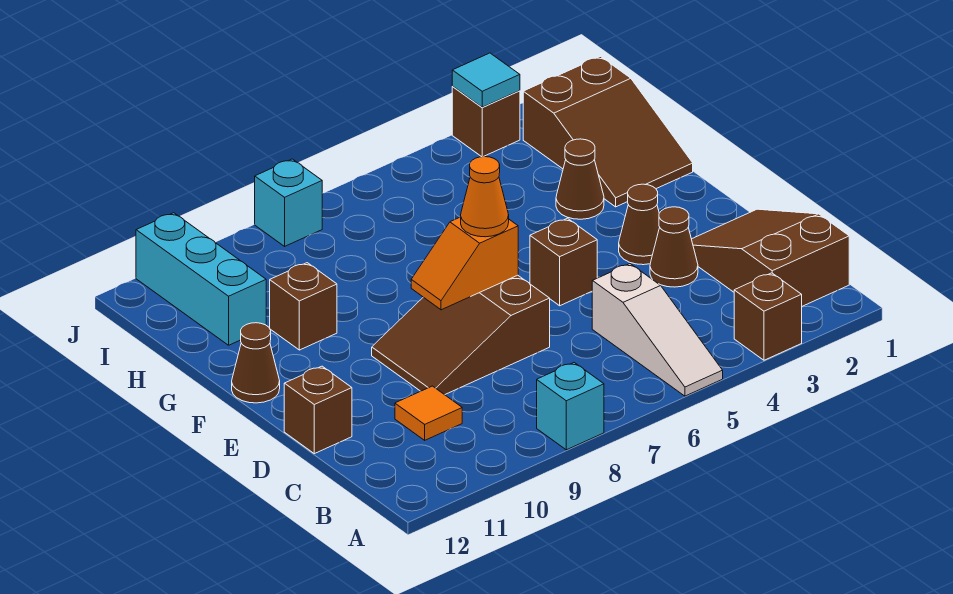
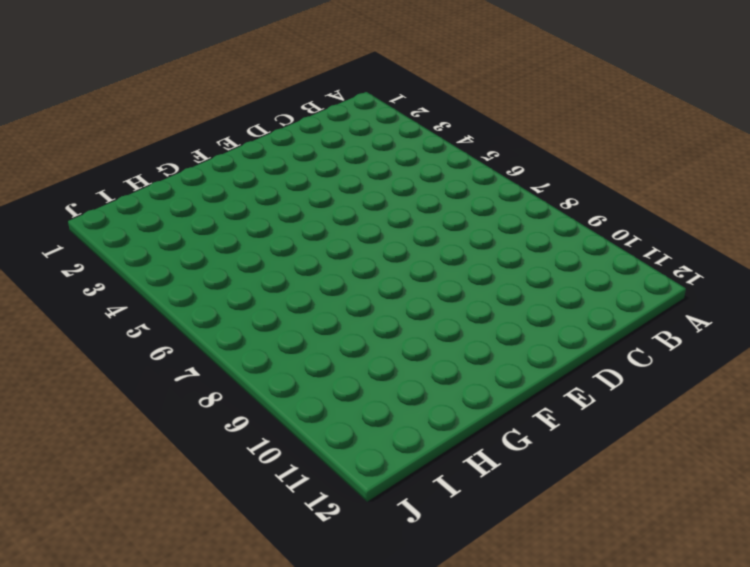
none -> brown 1x1 brick [734,273,802,360]
none -> white 1x3 slope [592,264,723,396]
none -> cyan 1x1 brick [537,363,604,450]

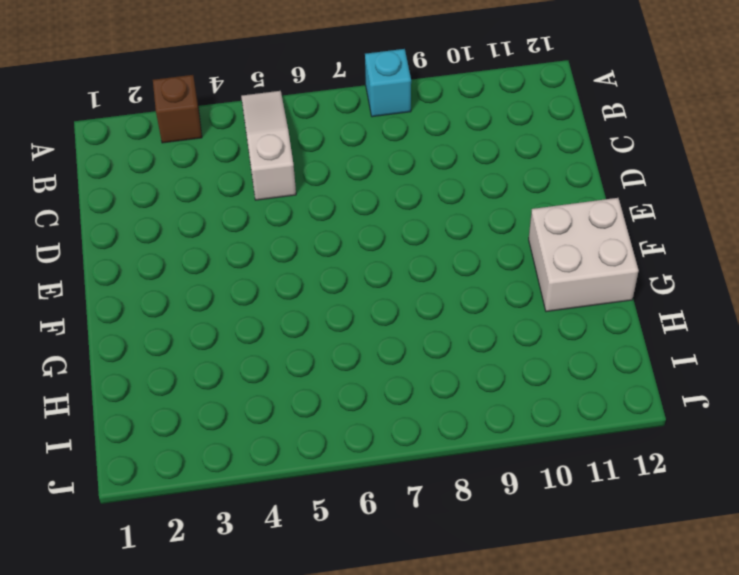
white 2x2 brick [529,198,639,312] -> brown 1x1 cone [232,323,280,403]
none -> brown 2x3 slope [692,209,849,306]
none -> orange 1x1 tile [395,386,462,440]
none -> brown 1x1 cone [650,207,698,287]

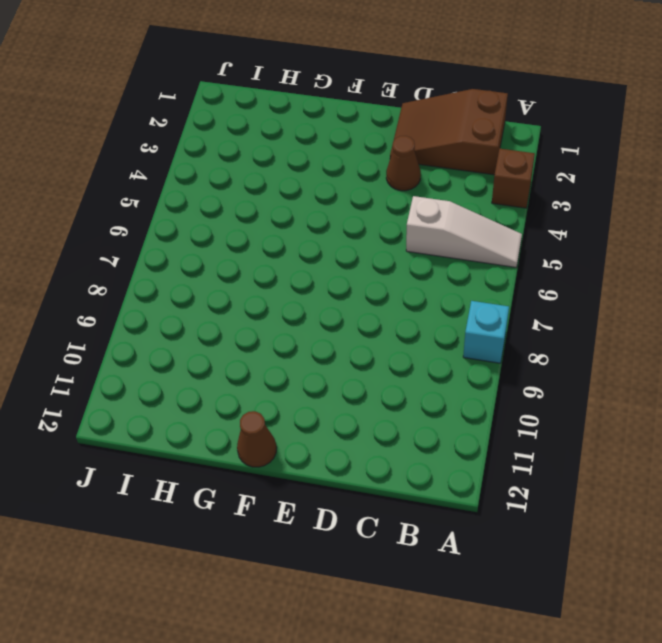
none -> orange 1x1 tile [395,386,462,440]
none -> brown 2x3 slope [372,275,550,395]
none -> brown 1x1 brick [284,366,352,454]

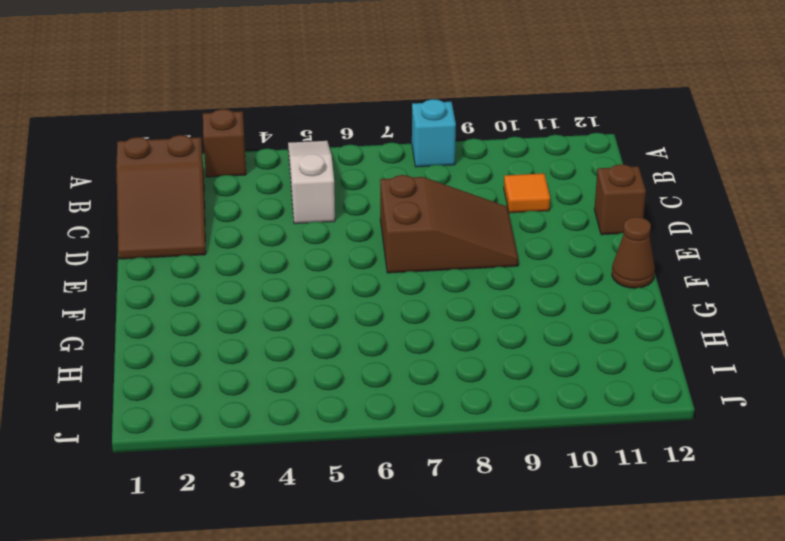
none -> brown 1x1 cone [650,207,698,287]
none -> brown 1x1 cone [619,184,660,265]
none -> brown 1x1 brick [530,218,597,306]

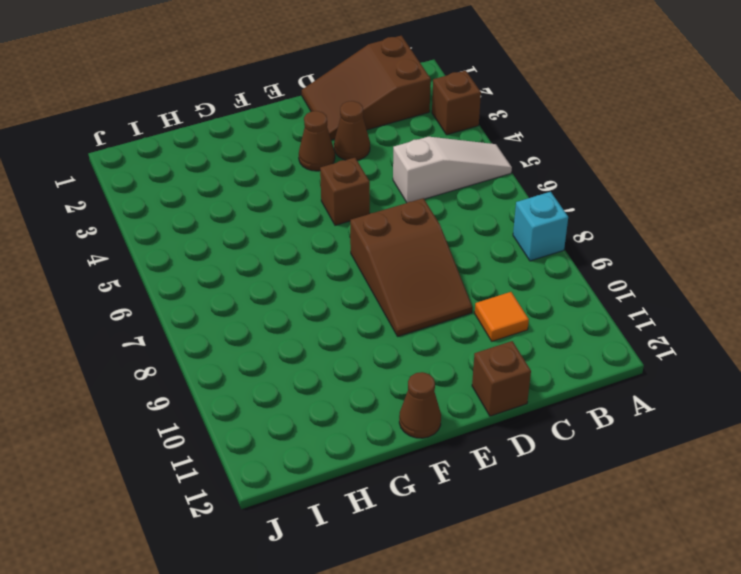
none -> brown 2x3 slope [523,56,693,207]
none -> brown 1x1 cone [556,139,604,219]
none -> brown 1x1 brick [270,263,337,350]

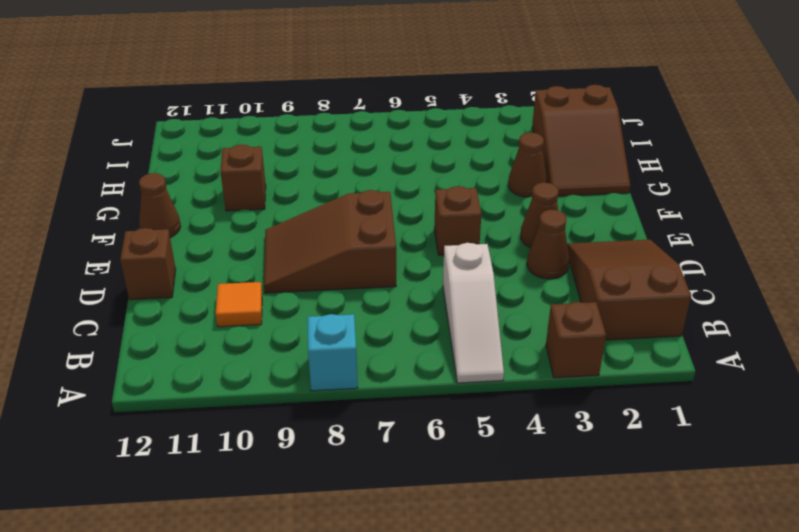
none -> cyan 1x3 brick [136,213,266,345]
none -> brown 1x1 brick [452,87,520,157]
none -> cyan 1x1 brick [255,159,322,246]

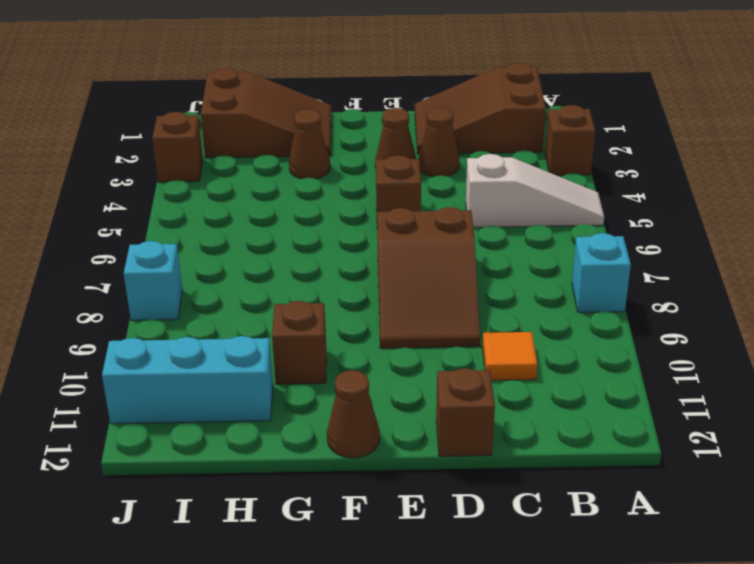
none -> orange 1x2 slope [411,217,518,310]
none -> cyan 1x1 tile [452,53,520,107]
none -> orange 1x1 cone [461,157,509,237]

